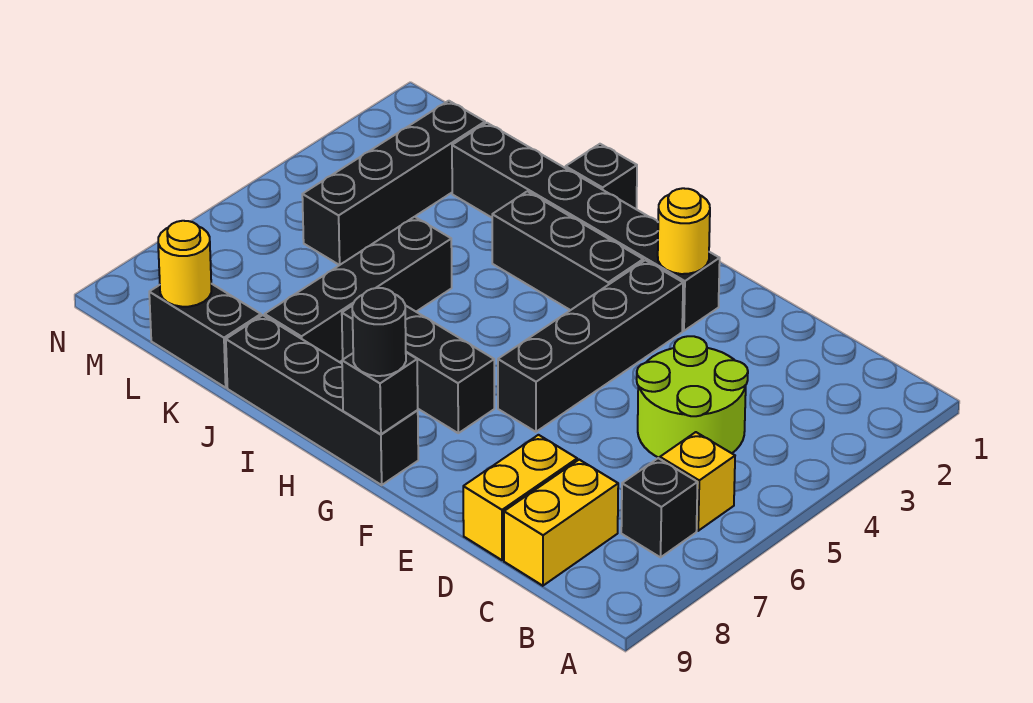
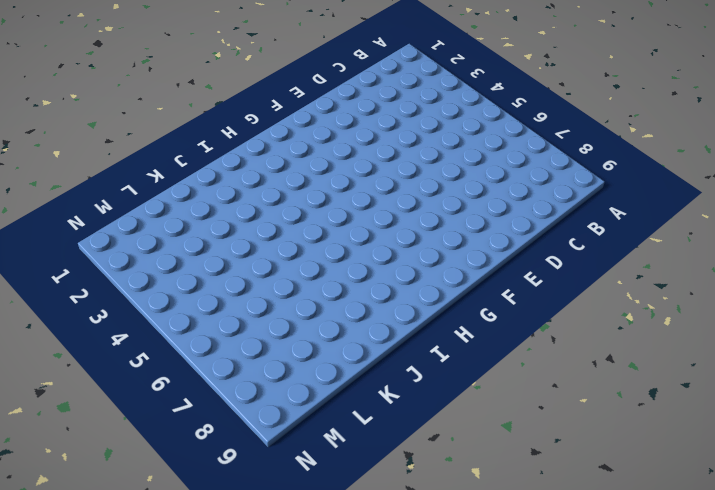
none -> yellow 1x1 brick [660,432,735,531]
none -> black 1x1 brick [621,458,698,557]
none -> lime 2x2 round brick [637,336,748,458]

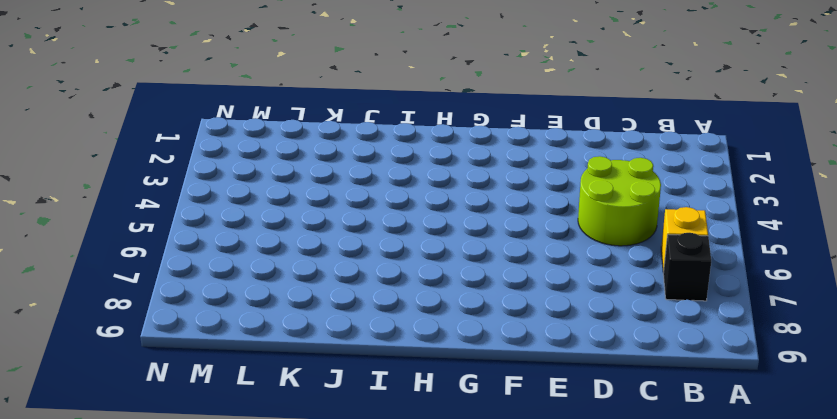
none -> yellow 1x2 brick [504,460,618,586]
none -> yellow 1x2 brick [463,435,577,560]
none -> black 1x6 brick [452,123,720,331]

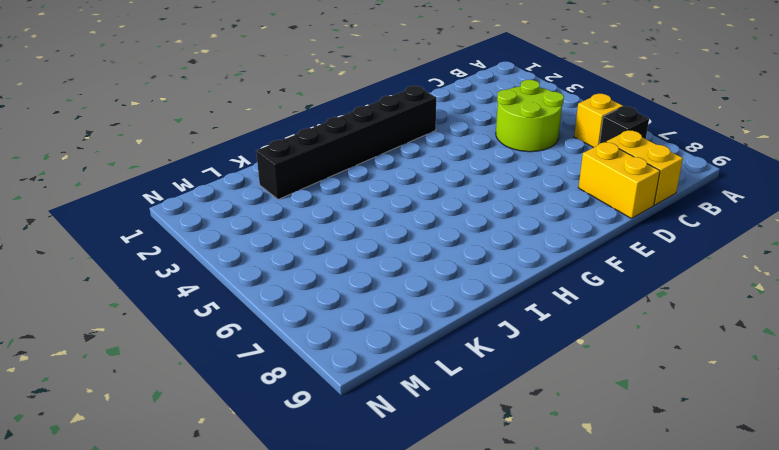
none -> black 1x4 brick [498,260,683,432]
none -> black 1x3 brick [492,191,643,310]
none -> black 1x3 brick [342,306,494,433]

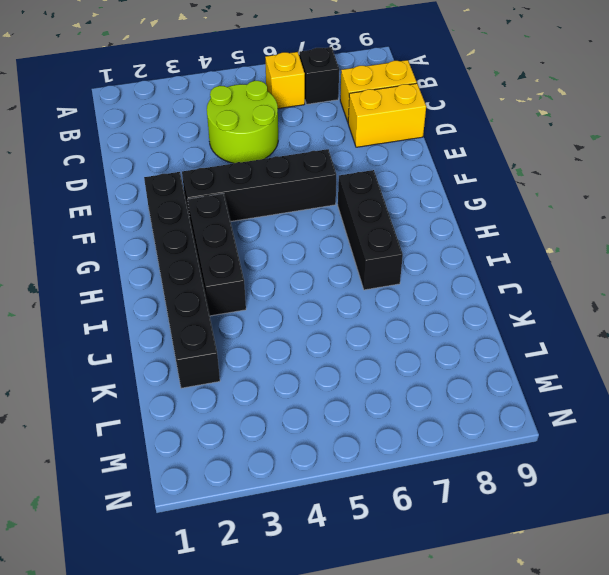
none -> black 1x4 brick [226,315,418,485]
none -> black 1x1 brick [566,144,637,209]
none -> black 1x4 brick [265,217,452,362]

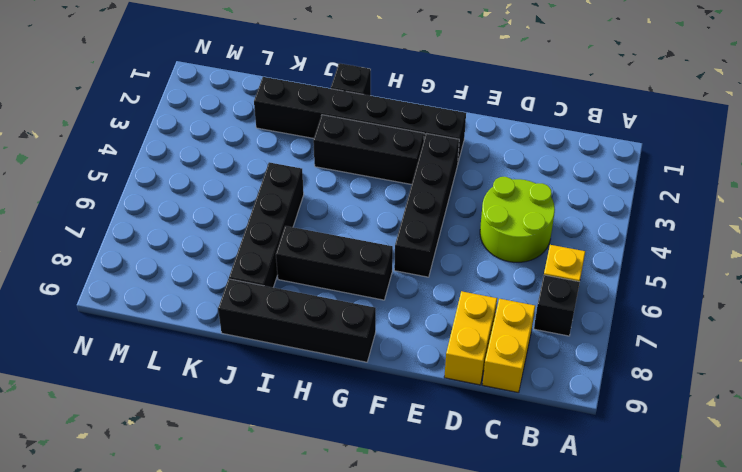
none -> black 1x2 brick [149,284,261,388]
none -> black 1x4 brick [302,101,485,265]
none -> yellow 1x1 round brick [658,188,710,274]

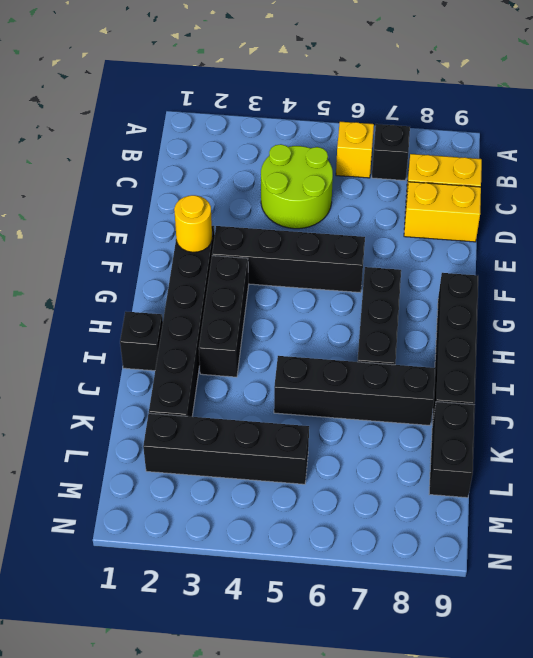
none -> black 1x1 brick [342,352,418,434]
none -> yellow 1x1 round brick [158,221,211,307]
none -> black 1x1 round brick [352,288,406,376]

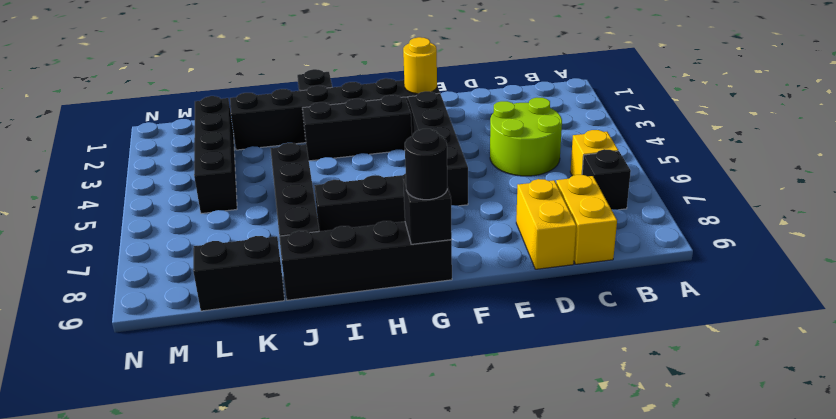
none -> yellow 1x1 round brick [158,221,211,307]

